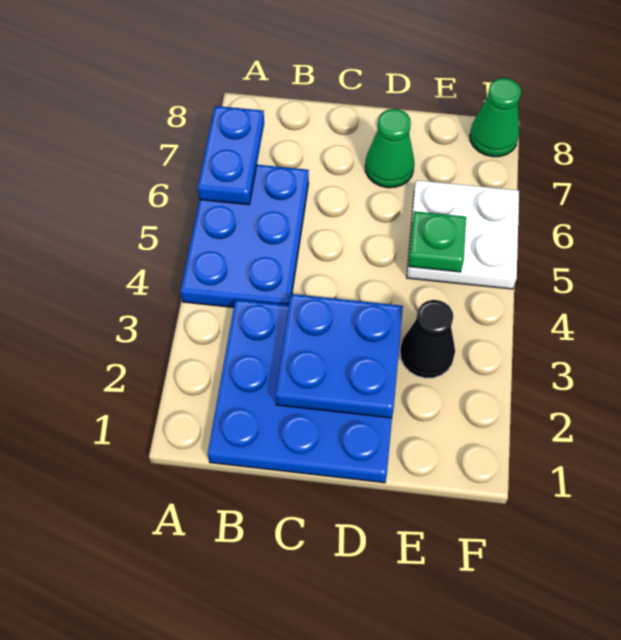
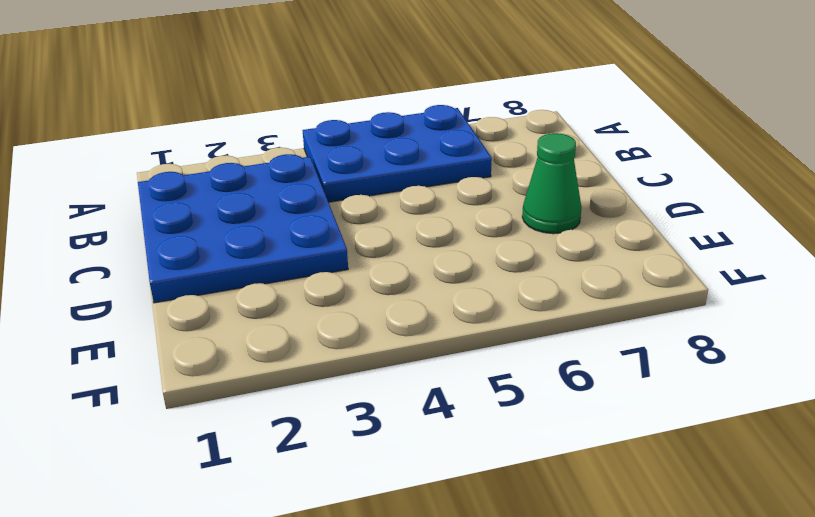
none -> black 1x1 cone [400,300,455,378]
none -> white 2x2 plate [407,180,519,289]

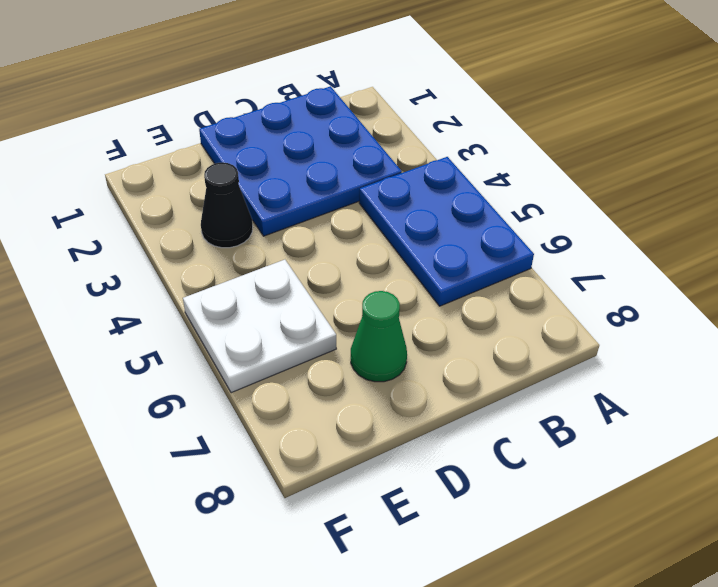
none -> green 1x1 cone [470,78,521,157]
none -> blue 1x2 plate [198,106,264,205]

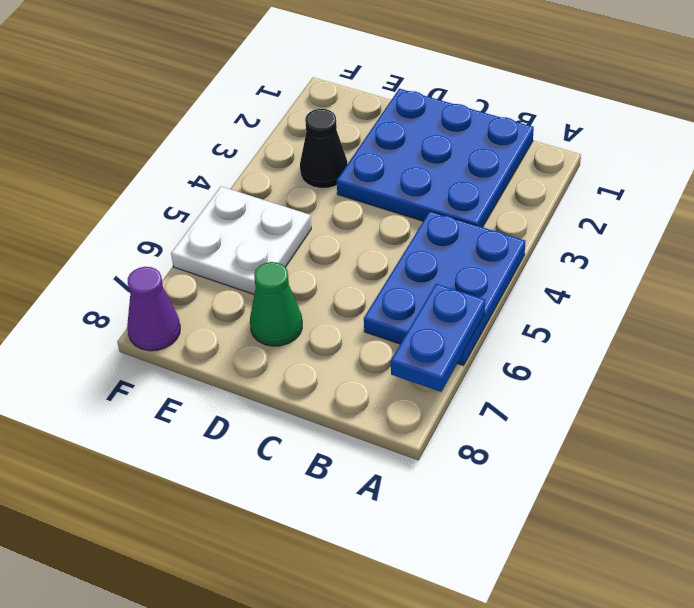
purple 1x1 cone [127,267,180,351] -> green 1x1 cone [470,78,521,157]
none -> blue 2x2 plate [276,294,403,418]
none -> green 1x1 plate [408,211,466,272]

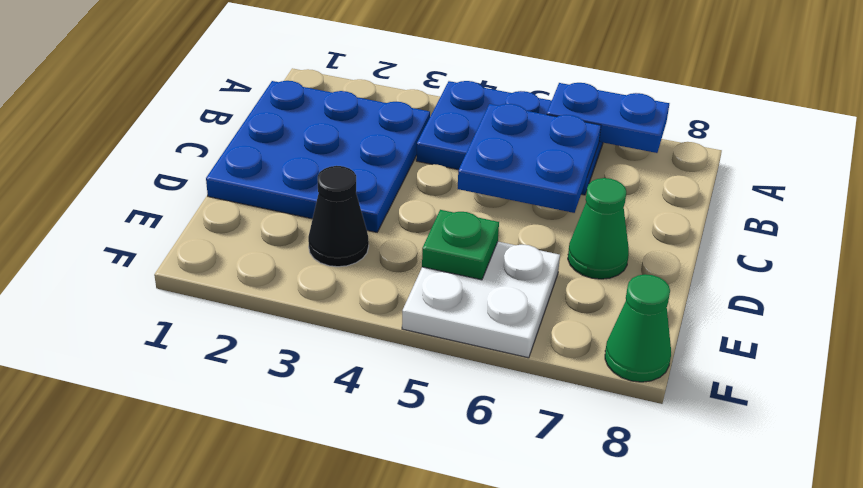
blue 2x2 plate [458,104,601,213] -> blue 2x2 plate moved to [276,294,403,418]

